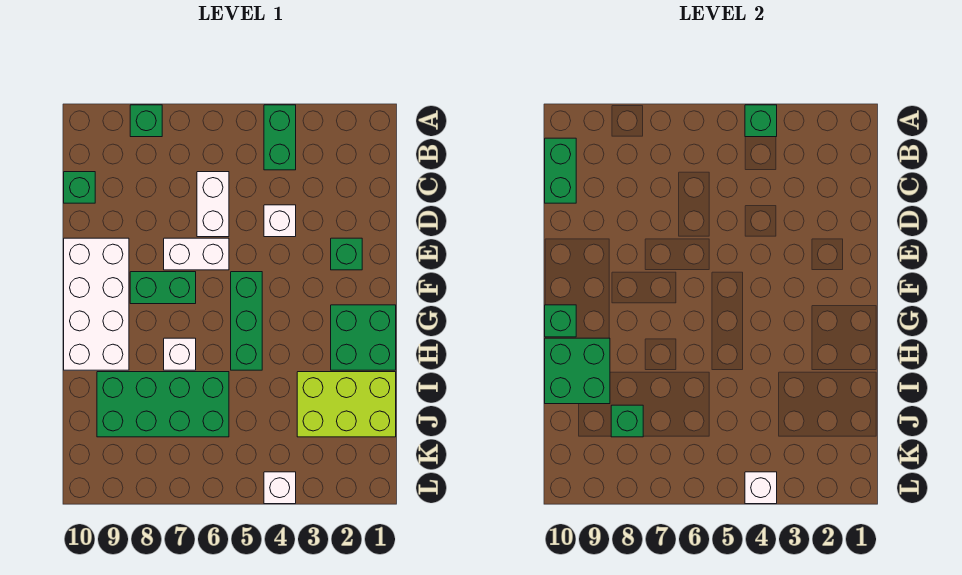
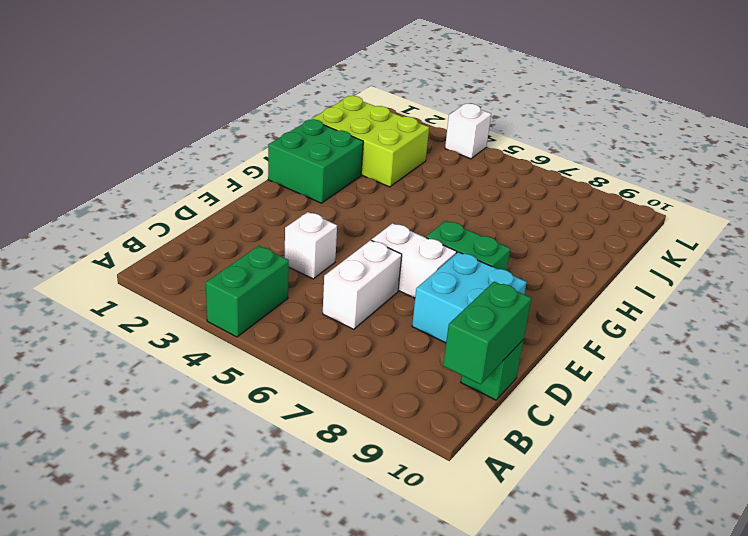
cyan 2x2 brick [412,252,527,343] -> white 2x4 brick [64,238,129,370]
none -> green 1x1 brick [130,105,162,137]
none -> green 1x1 brick [331,238,362,270]
none -> green 1x3 brick [231,272,262,370]

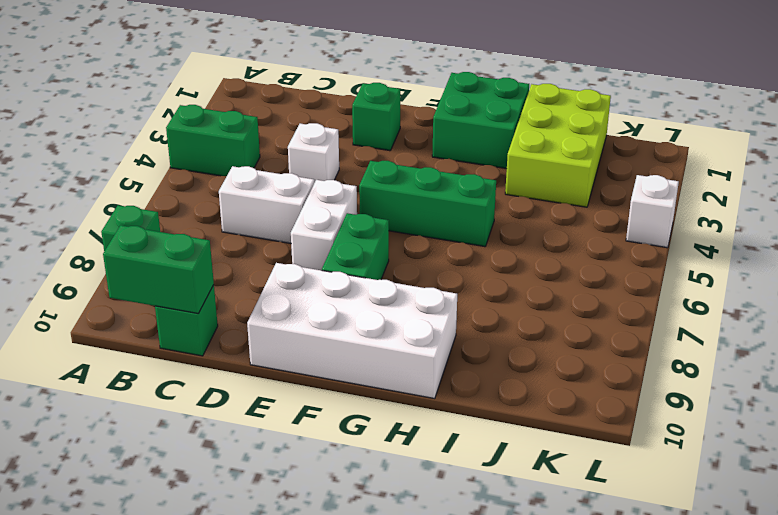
none -> white 1x1 brick [164,338,196,370]
none -> green 2x4 brick [97,372,229,437]
none -> green 1x1 brick [745,105,777,137]

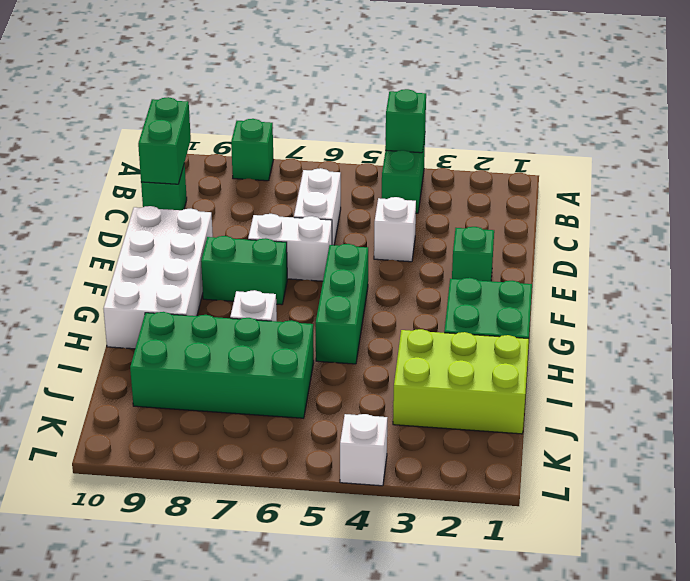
none -> green 1x1 brick [545,305,576,337]
none -> green 2x2 brick [545,338,610,404]
none -> green 1x1 brick [611,405,643,437]

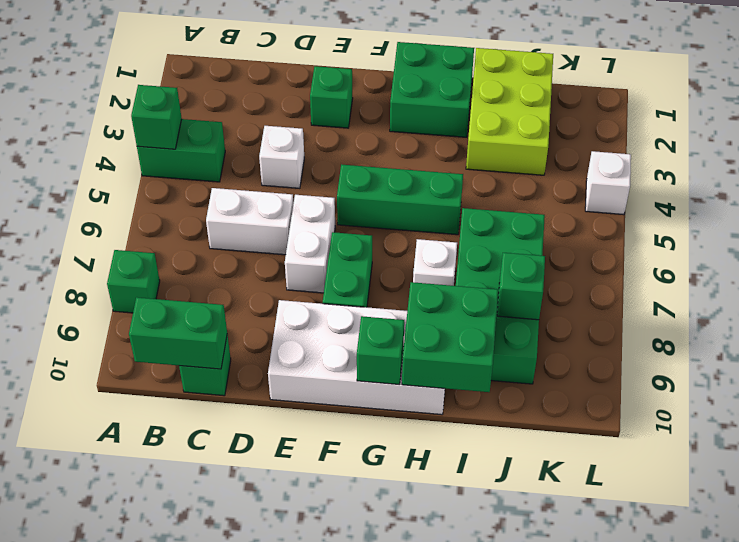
none -> white 1x1 brick [745,472,777,504]

